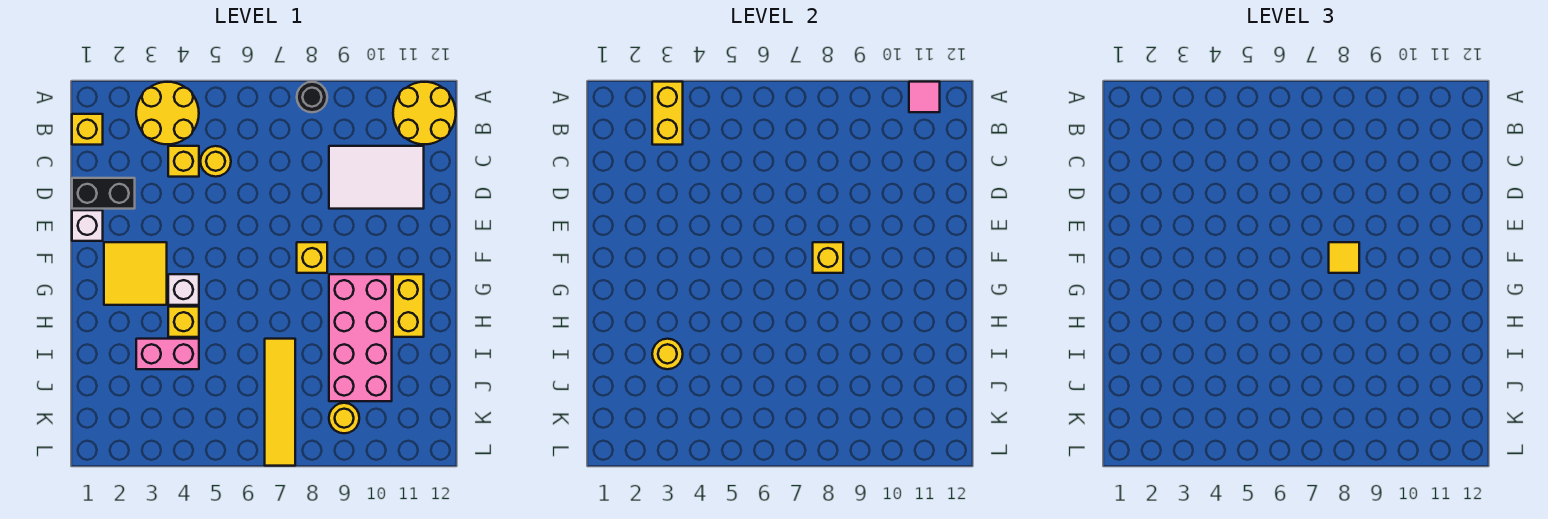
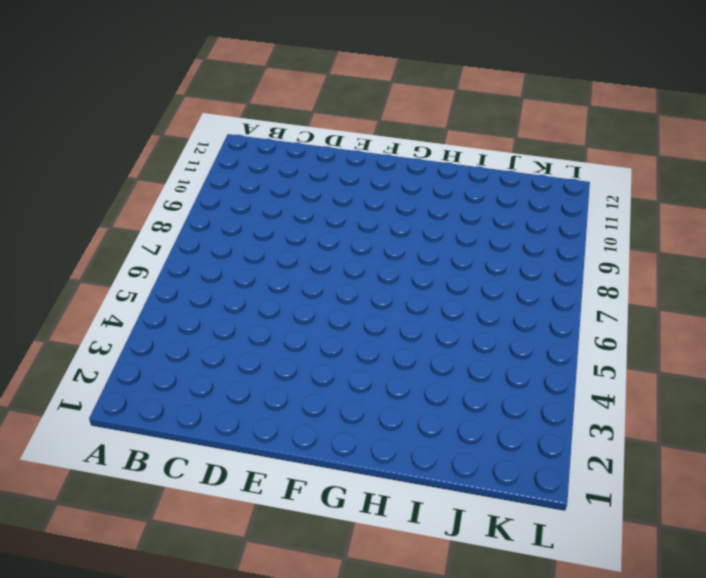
none -> yellow 2x2 round brick [136,82,199,144]
none -> black 1x1 round brick [297,82,327,112]
none -> yellow 2x2 round brick [393,82,456,144]

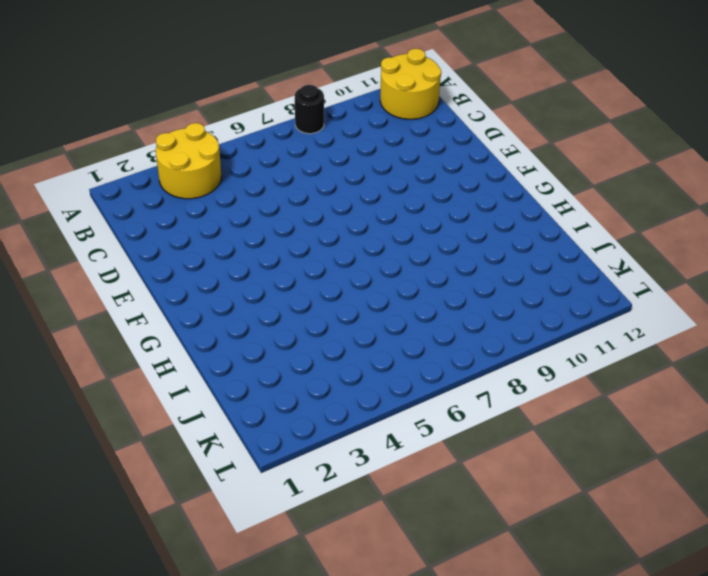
none -> yellow 1x1 brick [72,114,103,145]
none -> yellow 1x1 brick [168,146,199,177]
none -> yellow 1x1 round brick [200,146,231,177]

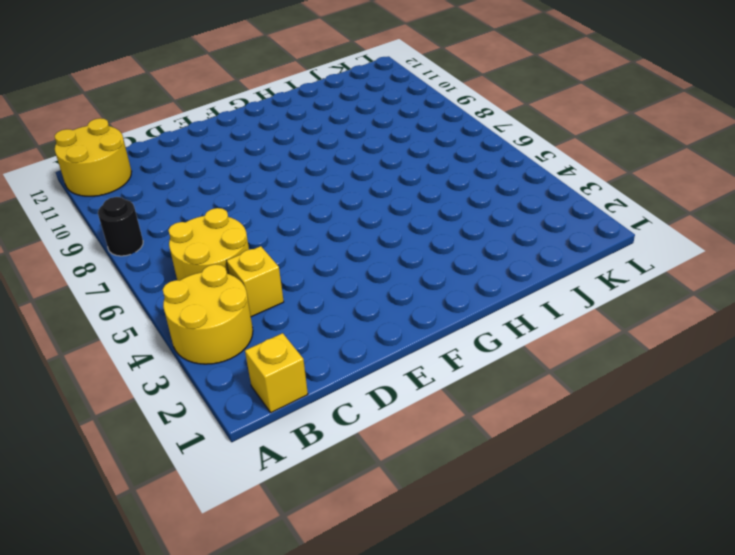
yellow 2x2 round brick [168,208,249,280] -> yellow 1x1 round brick [200,146,231,177]
none -> white 2x3 tile [329,146,424,209]
none -> black 1x2 brick [72,178,135,209]
none -> white 1x1 brick [72,210,103,241]

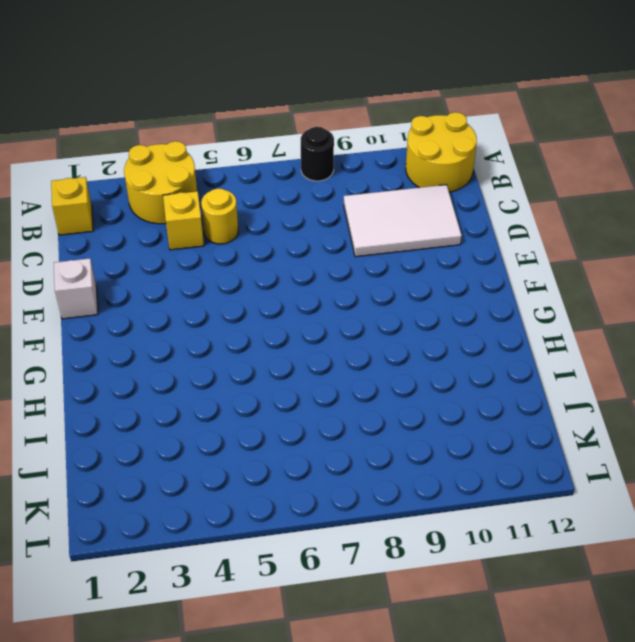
none -> black 1x2 brick [72,178,135,209]
none -> yellow 2x2 tile [104,242,167,305]
none -> yellow 1x1 brick [297,242,327,273]

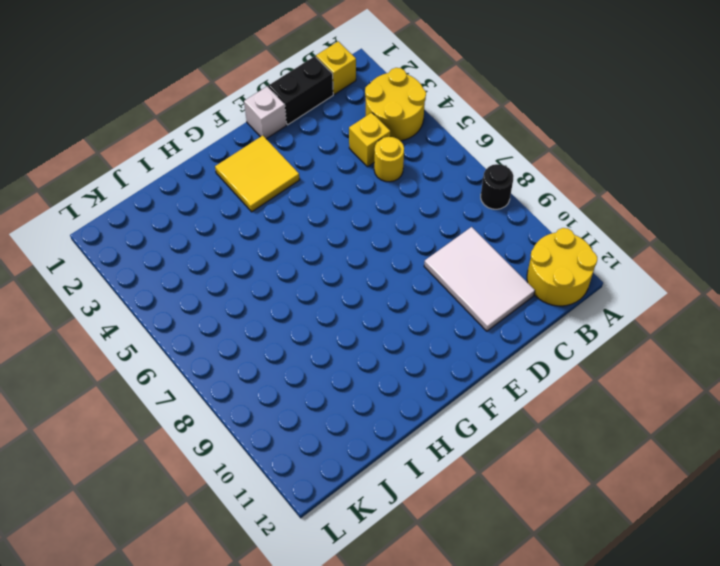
black 1x2 brick [268,56,333,125] -> black 1x2 brick turned to [72,178,135,209]
none -> yellow 1x1 brick [297,242,327,273]
none -> white 1x1 brick [168,274,199,305]
none -> pink 2x4 brick [329,274,392,401]

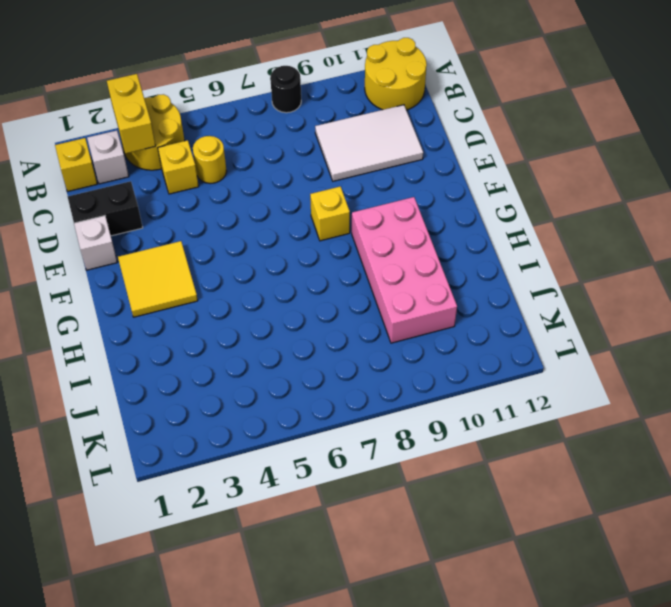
white 1x1 brick [87,130,129,184] -> white 1x1 brick moved to [168,274,199,305]
none -> yellow 1x2 brick [393,274,424,337]
none -> yellow 1x1 brick [168,307,199,337]
none -> pink 1x2 brick [136,339,199,369]

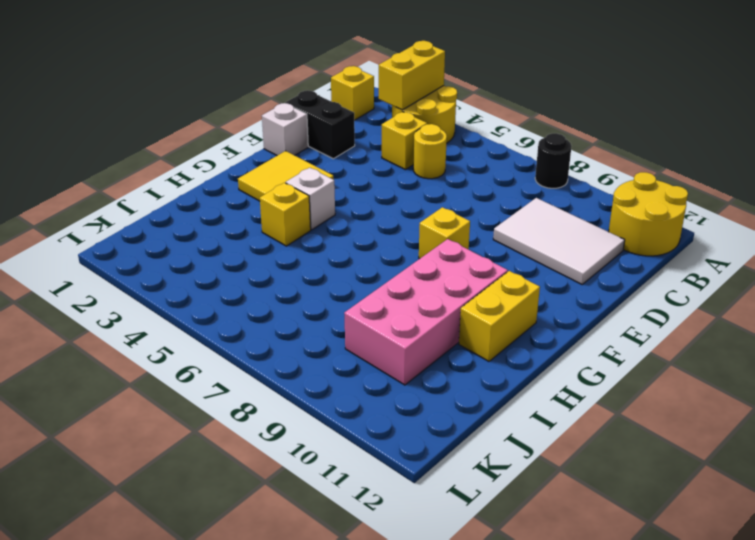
none -> pink 1x2 brick [136,339,199,369]
none -> yellow 1x4 tile [265,339,295,466]
none -> yellow 1x1 round brick [329,403,359,433]

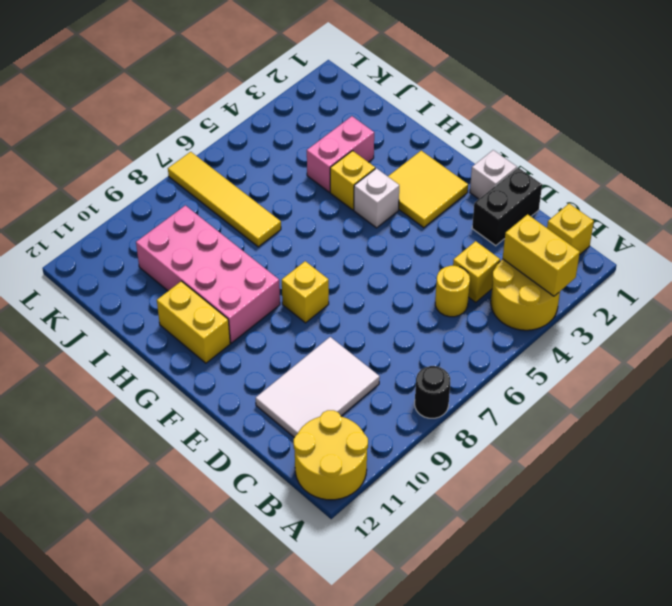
none -> yellow 1x1 round brick [329,403,359,433]
none -> pink 1x1 tile [909,82,940,112]
none -> yellow 1x1 brick [813,242,843,273]

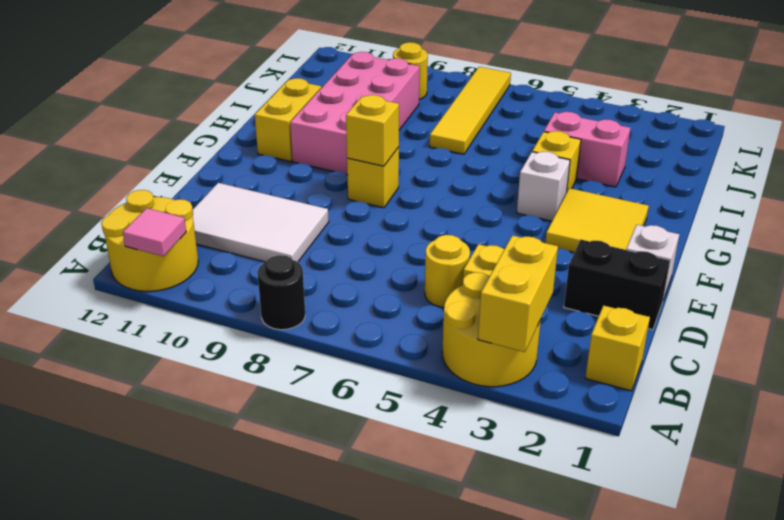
none -> yellow 1x1 round brick [652,339,683,369]
none -> yellow 1x1 tile [1329,242,1359,273]

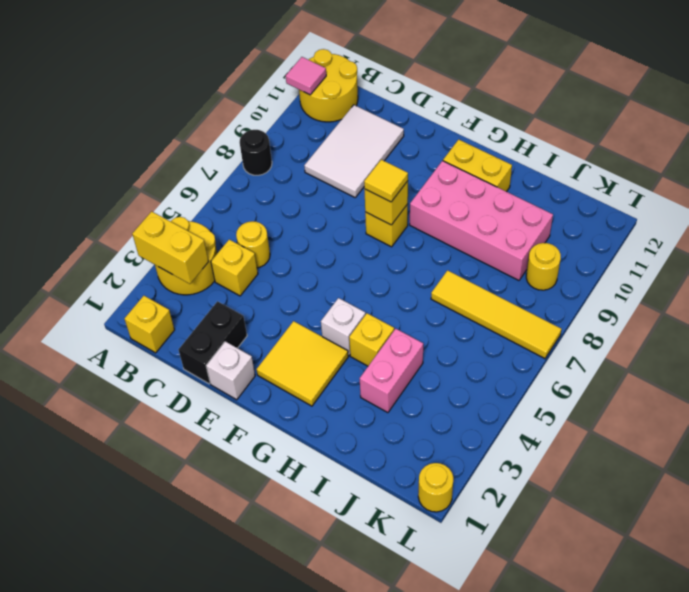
yellow 1x1 round brick [418,463,453,512] -> yellow 1x1 round brick moved to [652,339,683,369]

